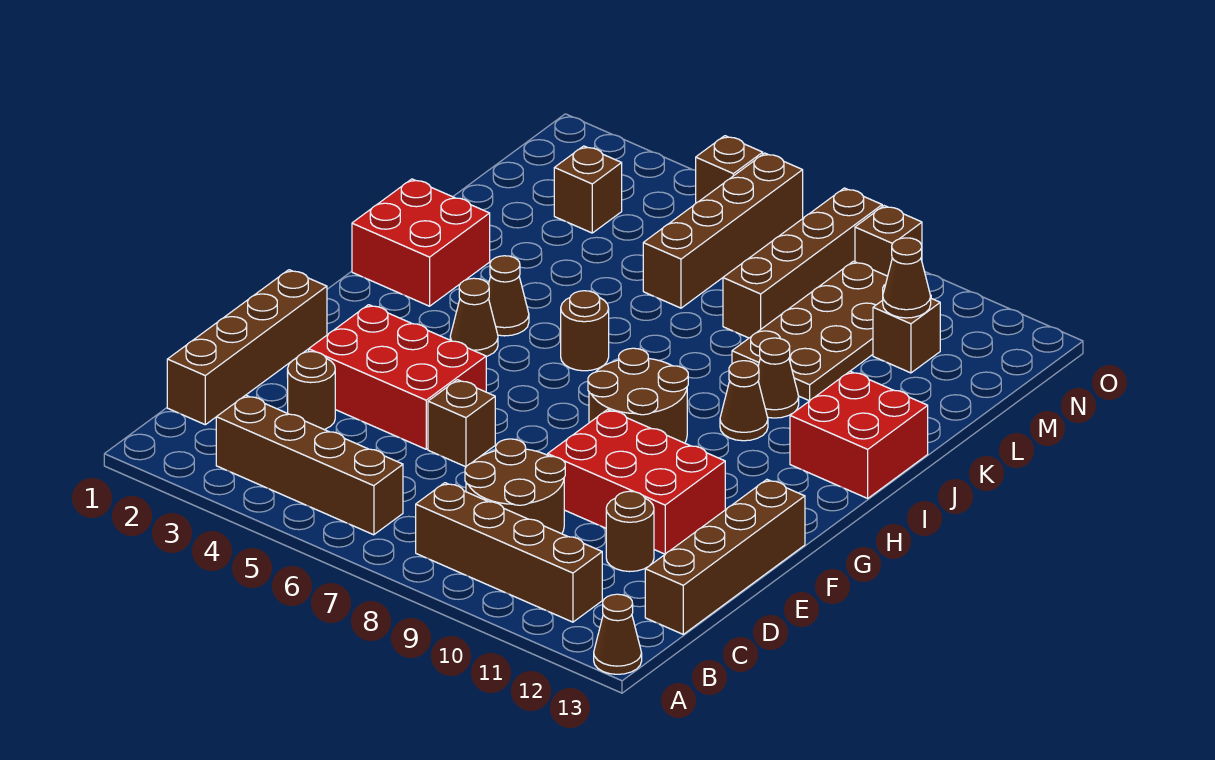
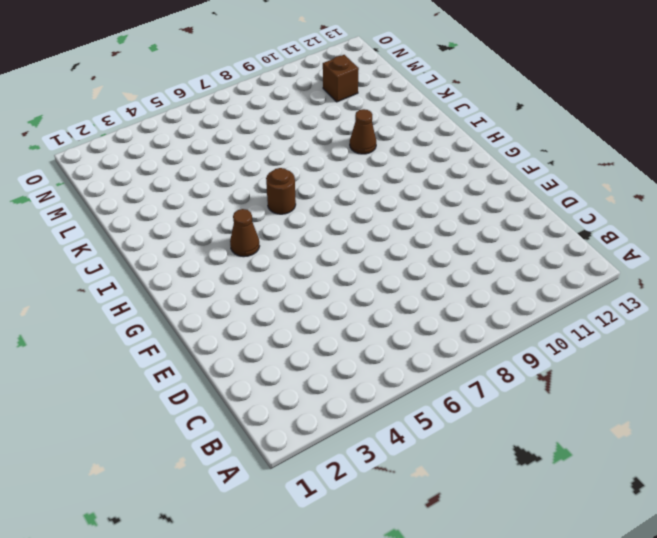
none -> brown 1x1 cone [594,594,642,674]
none -> brown 1x4 brick [216,395,403,535]
none -> brown 1x4 brick [416,483,602,622]

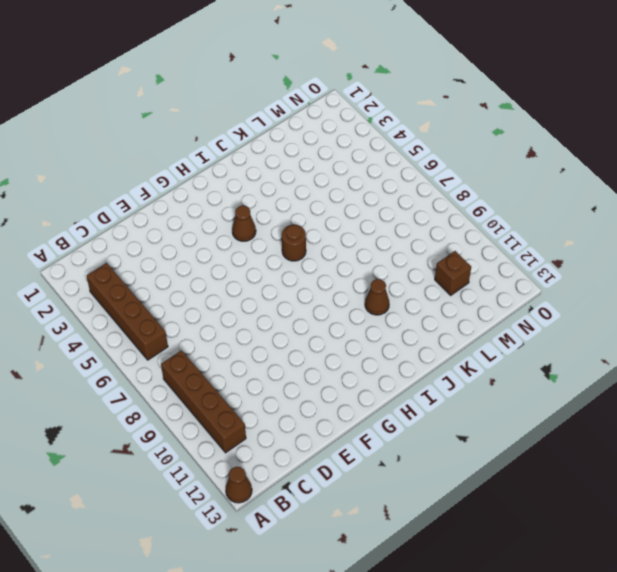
none -> brown 1x4 brick [167,270,327,425]
none -> brown 2x2 round brick [465,439,565,534]
none -> brown 1x4 brick [645,480,805,634]

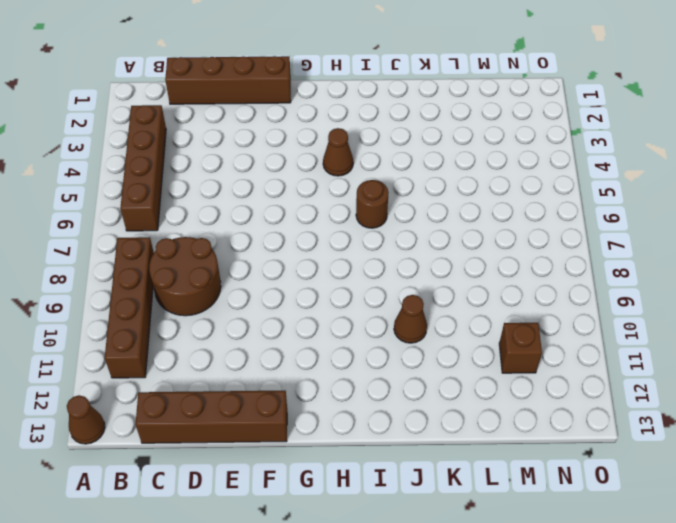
none -> brown 1x1 round brick [288,352,335,430]
none -> brown 1x1 round brick [606,491,654,572]
none -> red 2x3 brick [309,305,486,449]

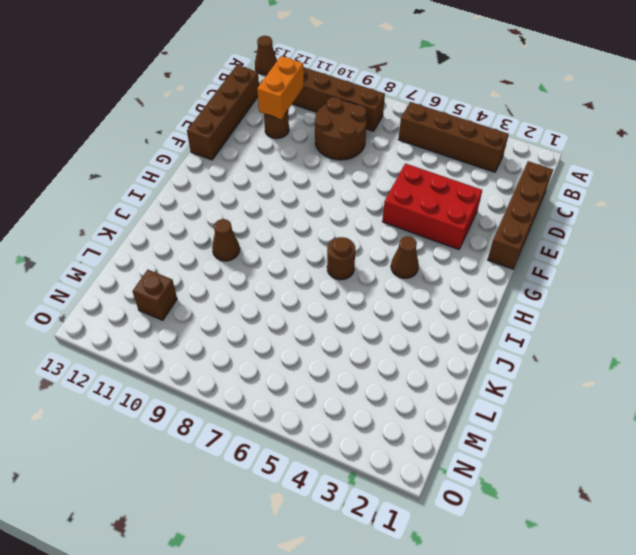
orange 1x2 brick [257,56,304,119] -> none
none -> brown 1x1 round brick [288,352,335,430]
none -> brown 1x1 brick [428,380,495,467]
none -> red 2x3 brick [548,409,725,554]

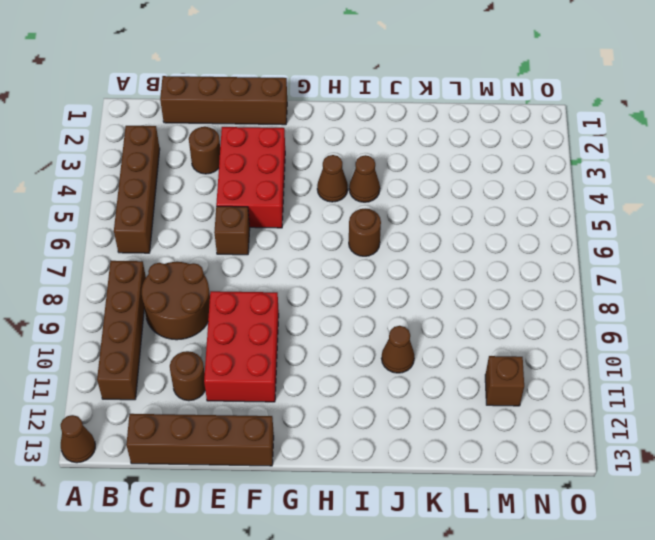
none -> brown 2x2 round brick [588,348,688,443]
none -> red 2x2 brick [352,179,490,306]
none -> brown 1x1 cone [720,361,768,441]

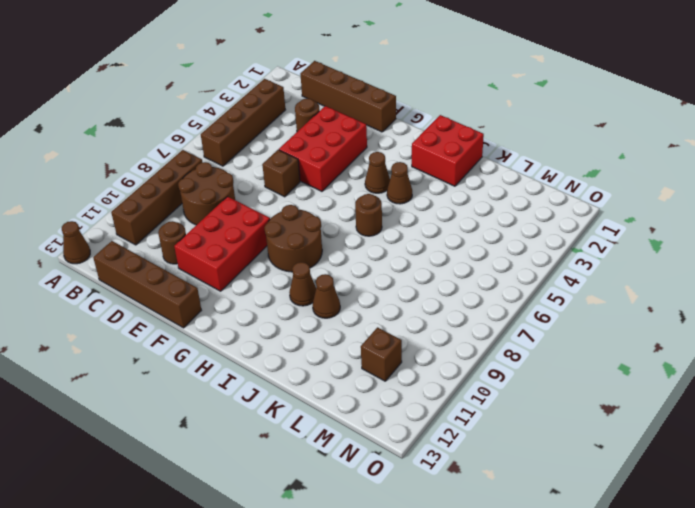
none -> red 2x2 brick [790,371,928,498]
none -> brown 2x4 plate [732,261,931,401]
none -> brown 1x4 brick [643,153,803,308]

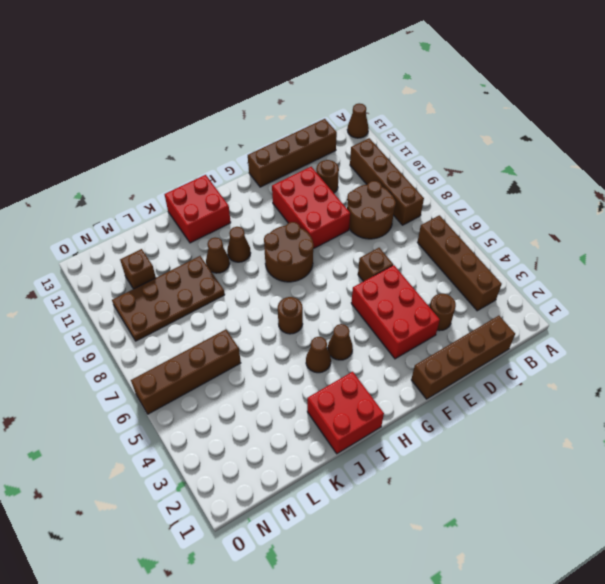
none -> brown 1x4 brick [723,188,882,338]
none -> brown 1x1 brick [554,146,622,233]
none -> brown 1x1 brick [696,136,763,203]

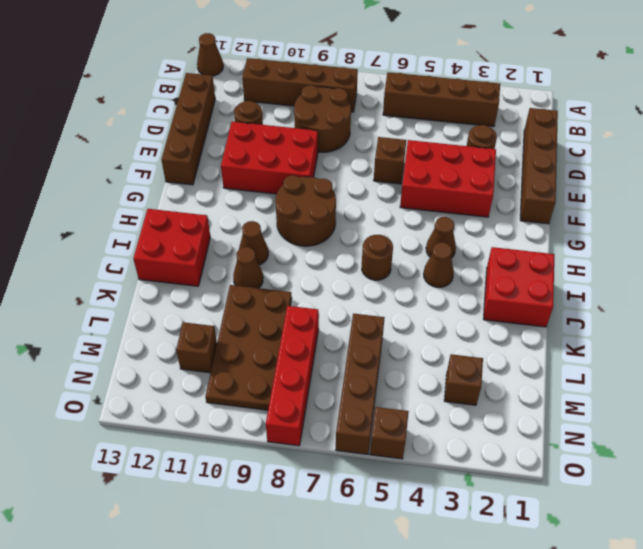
red 1x4 brick [266,306,319,446] -> brown 1x4 brick [723,188,882,338]
none -> brown 1x1 brick [855,206,922,276]
none -> brown 1x1 cone [883,238,931,318]

